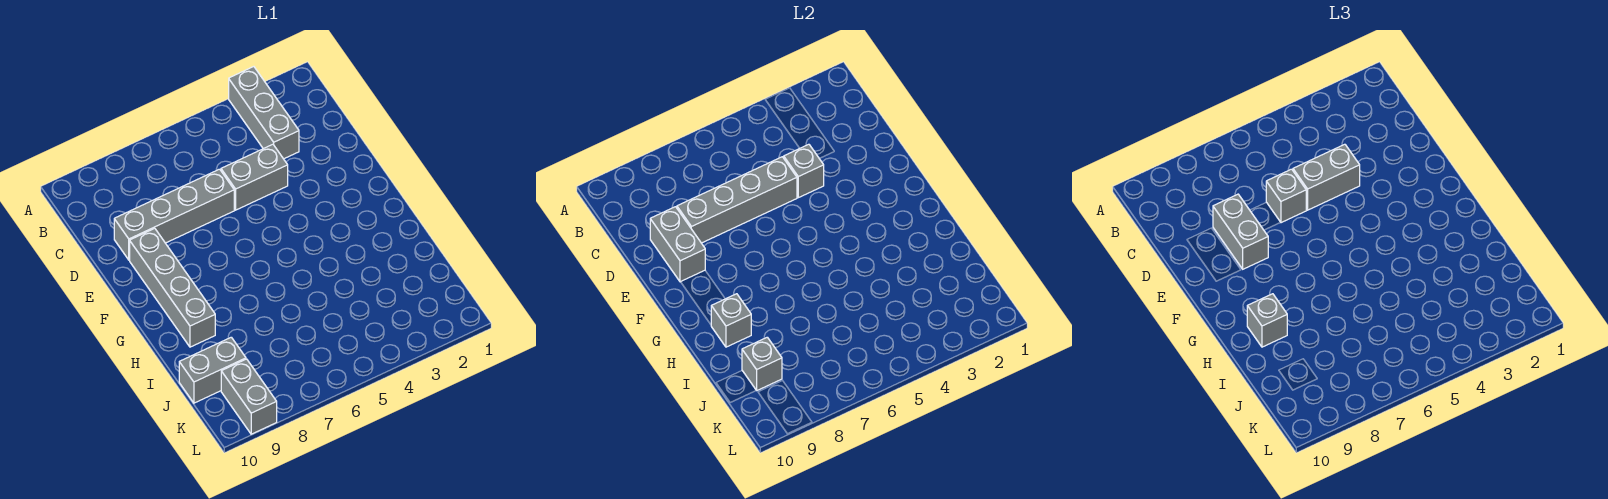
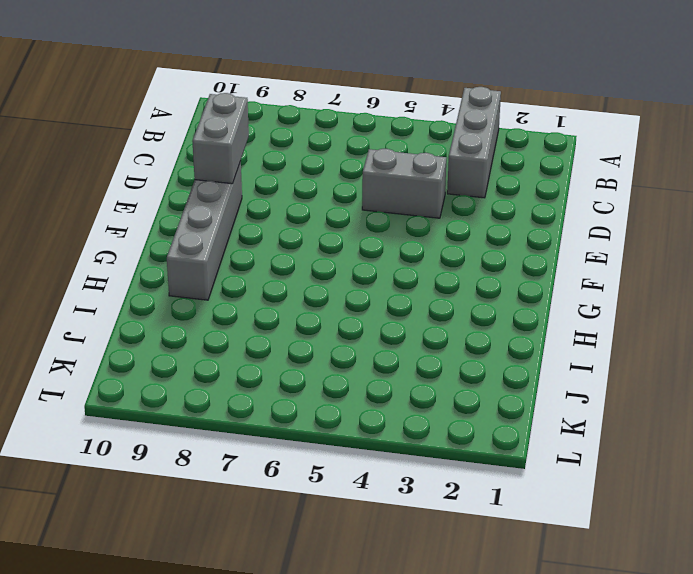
none -> grey 1x4 brick [114,169,234,260]
none -> grey 1x2 brick [179,337,246,403]
none -> grey 1x2 brick [221,359,277,434]

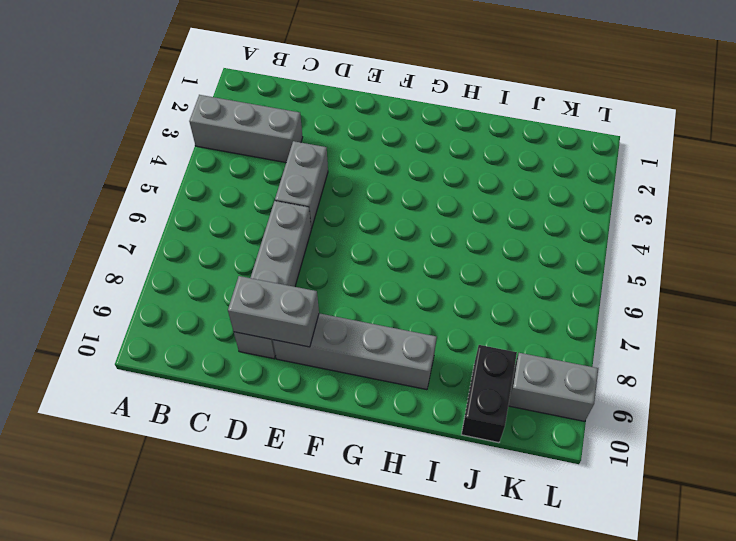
black 1x2 brick [461,345,517,443] -> grey 1x2 brick [179,337,246,403]
none -> grey 1x1 brick [784,144,824,198]
none -> grey 1x4 brick [677,157,797,243]
none -> grey 1x1 brick [711,294,751,347]

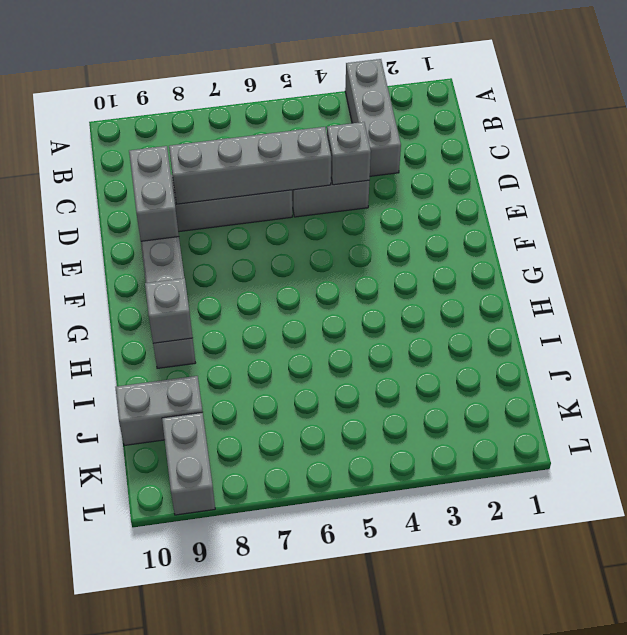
none -> grey 1x1 brick [742,337,782,390]
none -> grey 1x2 brick [1293,144,1360,210]
none -> grey 1x1 brick [1266,169,1306,223]

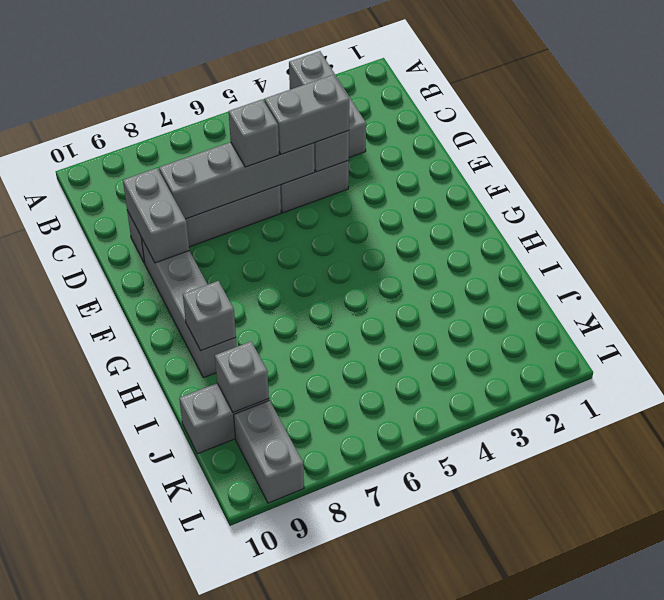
none -> grey 1x2 brick [1213,194,1268,269]
none -> grey 1x1 brick [1247,294,1287,347]

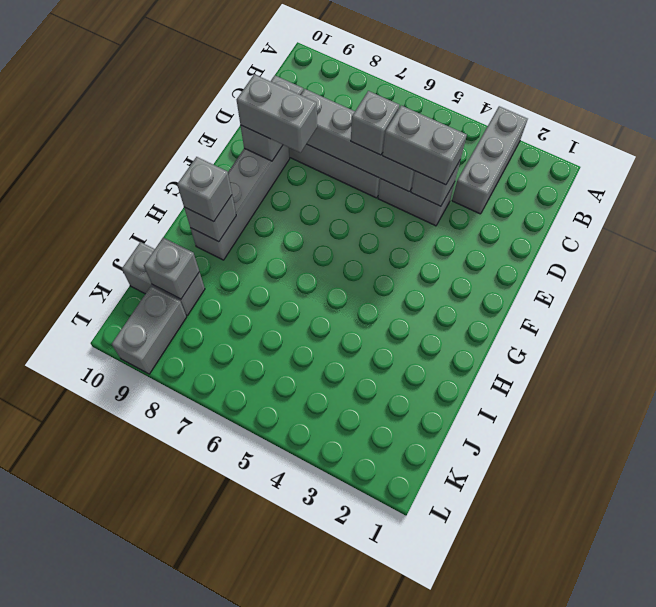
grey 1x2 brick [237,74,317,153] -> grey 1x2 brick turned to [1213,194,1268,269]

